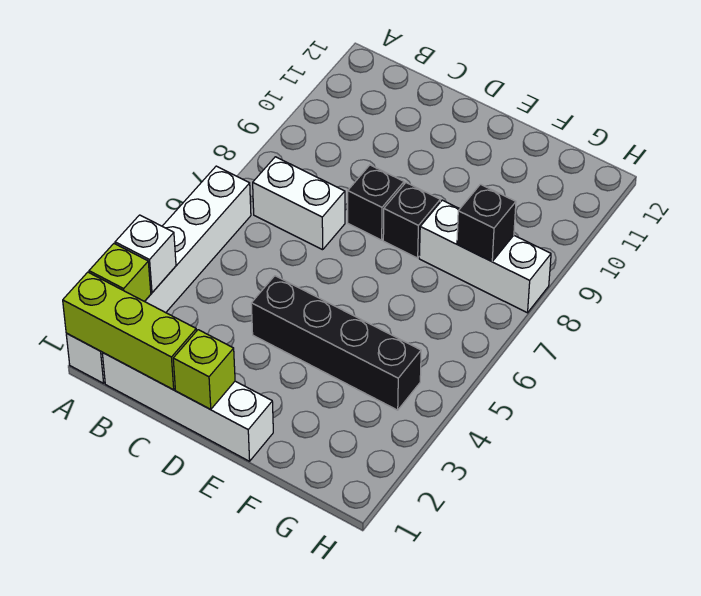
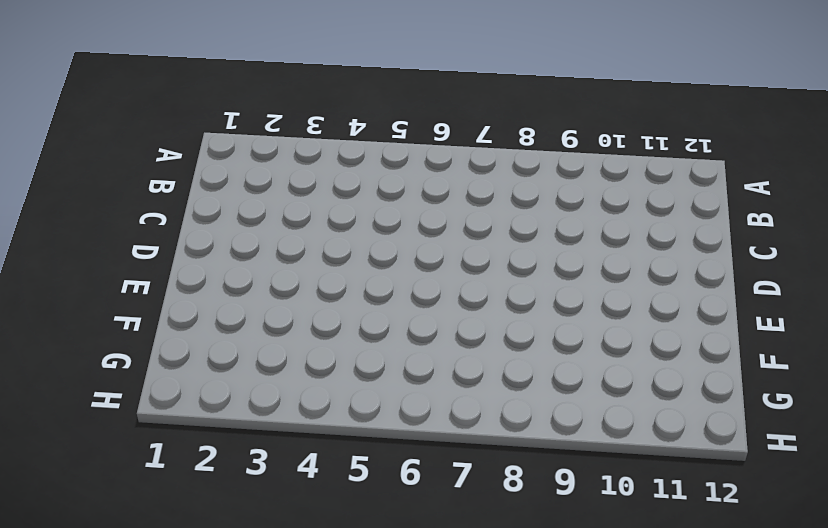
none -> white 1x6 brick [66,166,251,383]
none -> white 1x4 brick [102,353,273,461]
none -> white 1x2 brick [253,157,345,250]

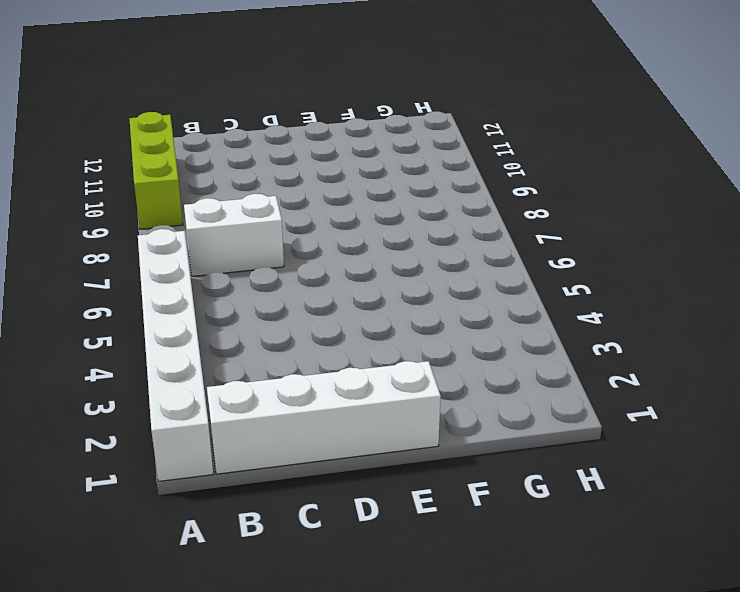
lime 1x3 brick [129,112,183,229] -> lime 1x3 brick turned to [63,272,196,390]
none -> black 1x4 brick [251,276,421,410]
none -> black 1x1 brick [348,165,404,240]
none -> black 1x1 brick [383,183,440,258]

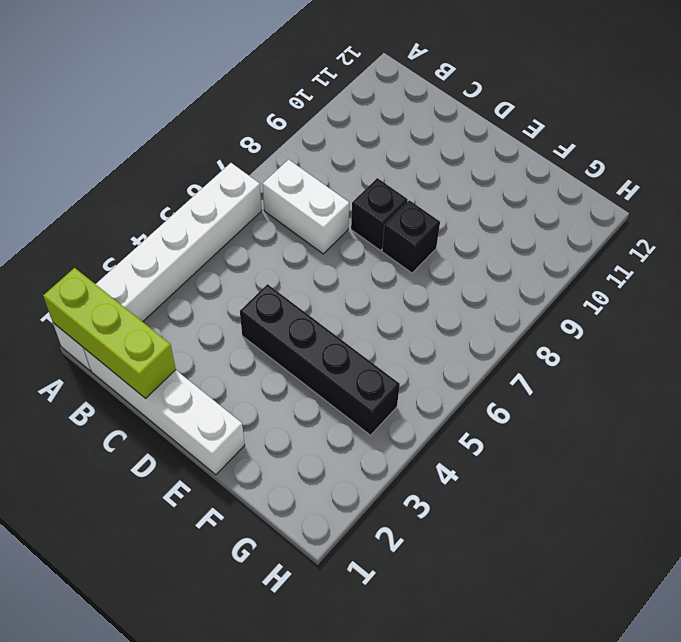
none -> white 1x3 brick [419,200,551,313]
none -> lime 1x1 brick [89,244,151,301]
none -> white 1x1 brick [115,215,176,293]

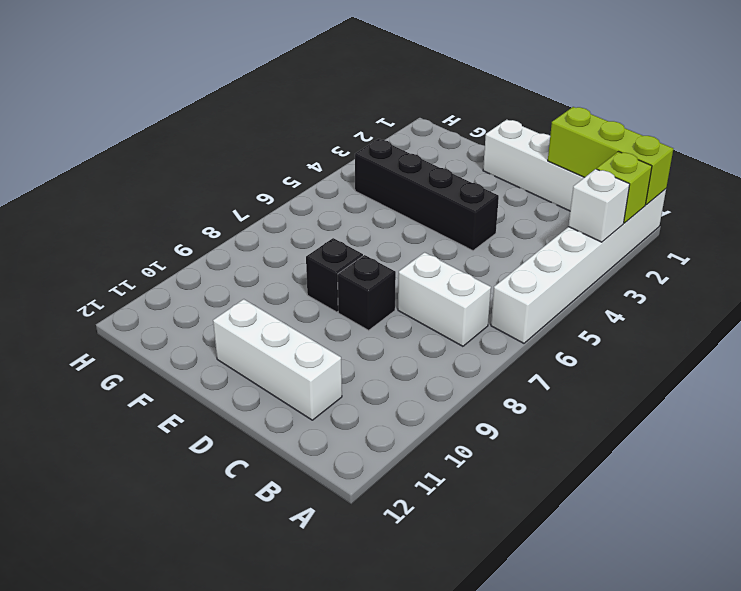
white 1x3 brick [213,299,342,420] -> white 1x3 brick moved to [419,200,551,313]
none -> lime 1x1 brick [173,330,235,409]
none -> black 1x1 brick [457,184,516,261]

